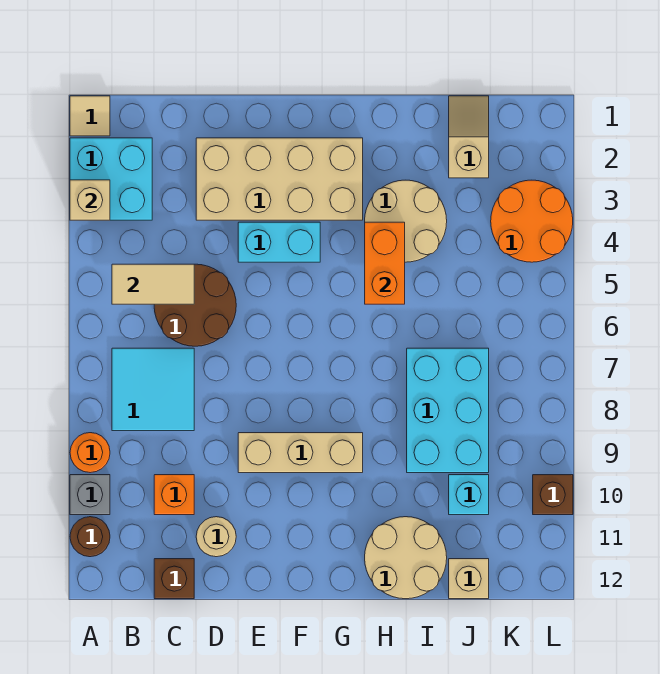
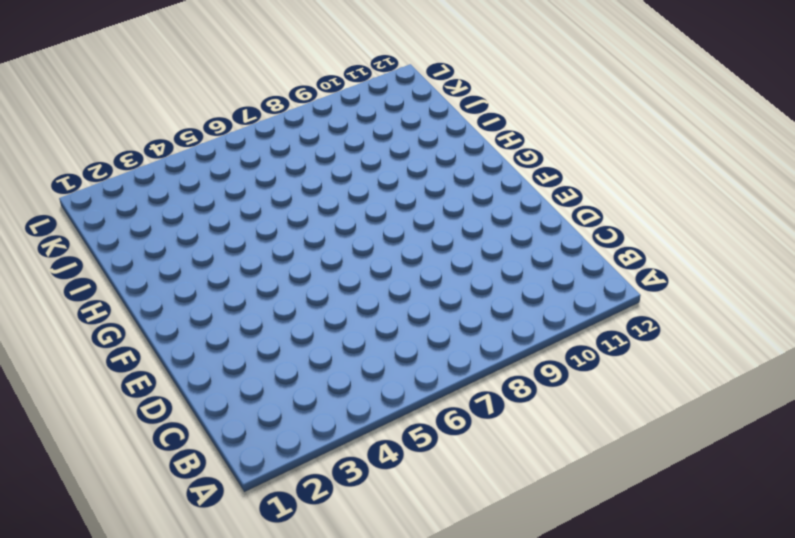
none -> tan 1x1 tile [70,96,110,136]
none -> cyan 2x2 brick [70,138,152,220]
none -> orange 1x1 round brick [70,433,110,473]

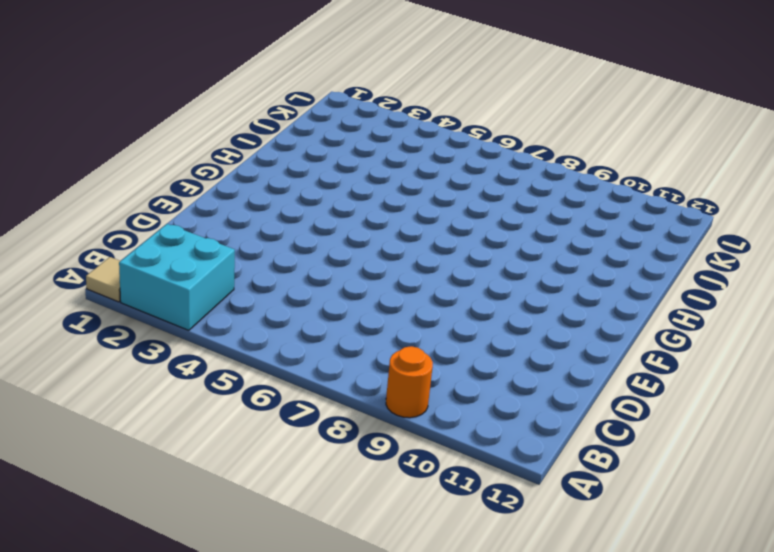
none -> grey 1x1 brick [70,475,110,515]
none -> brown 1x1 round brick [70,517,110,557]
none -> cyan 2x2 tile [112,348,194,431]

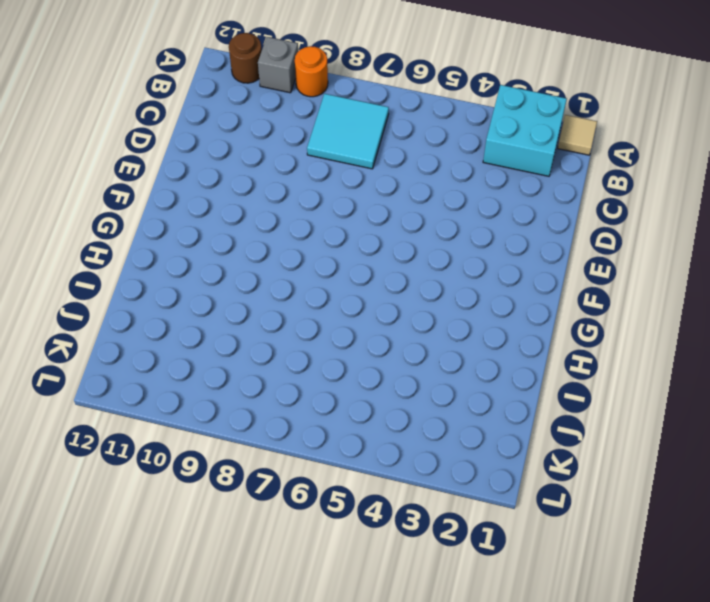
none -> brown 2x2 round brick [154,264,236,346]
none -> orange 1x1 brick [154,475,194,515]
none -> brown 1x1 brick [154,559,194,599]

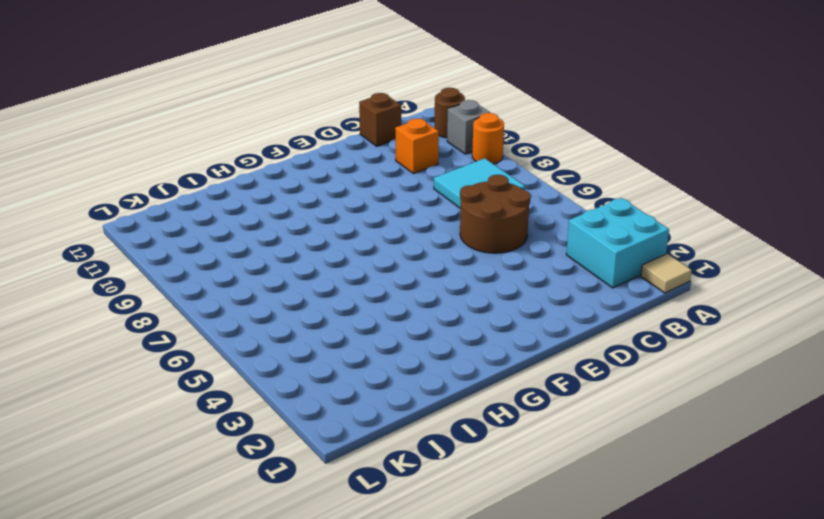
none -> tan 2x4 brick [196,138,363,220]
none -> tan 1x1 round brick [196,517,236,557]
none -> cyan 1x2 brick [238,222,320,262]

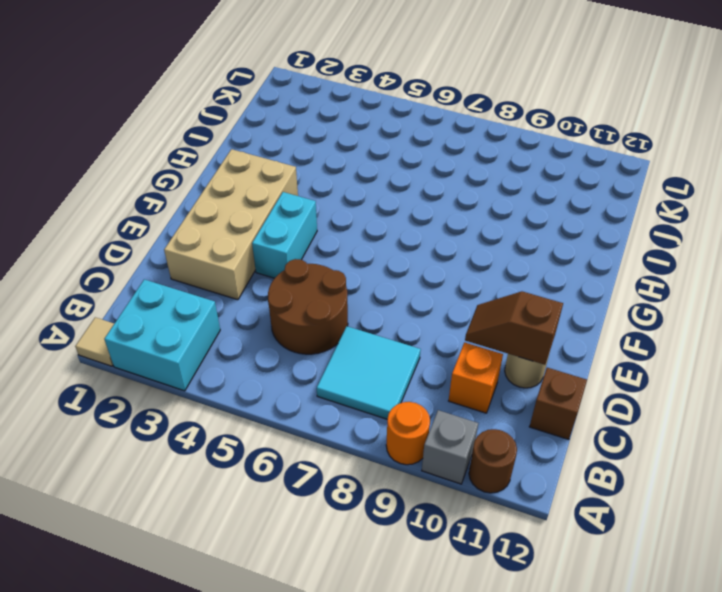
brown 1x2 slope [465,291,563,365] -> none
none -> tan 1x3 brick [238,433,363,473]
none -> tan 2x2 round brick [365,180,447,262]
none -> tan 2x2 round brick [365,517,447,599]

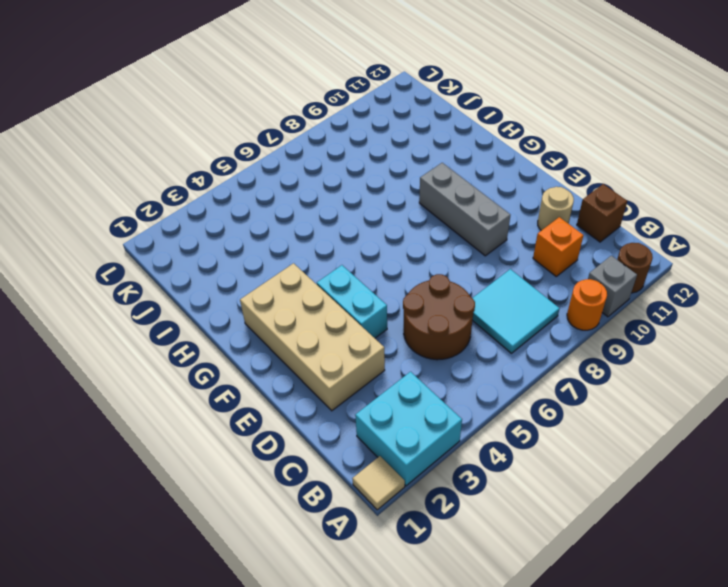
grey 1x3 brick [419,163,510,256] -> tan 1x3 brick [238,433,363,473]
none -> tan 2x2 round brick [365,180,447,262]
none -> tan 2x2 round brick [365,517,447,599]
none -> cyan 2x3 brick [407,348,489,473]

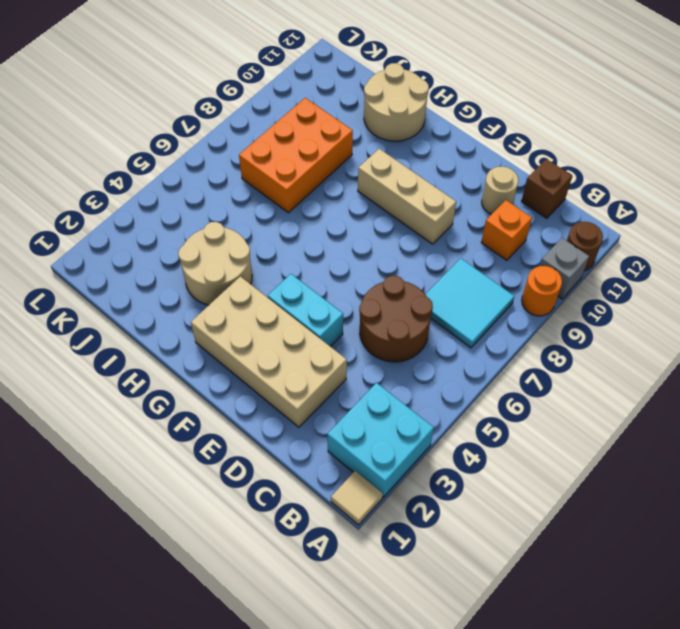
orange 2x3 brick [239,98,353,213] -> cyan 2x3 brick [407,348,489,473]
none -> tan 1x2 slope [449,96,489,178]
none -> cyan 1x1 brick [449,475,489,515]
none -> tan 1x1 brick [449,559,489,599]

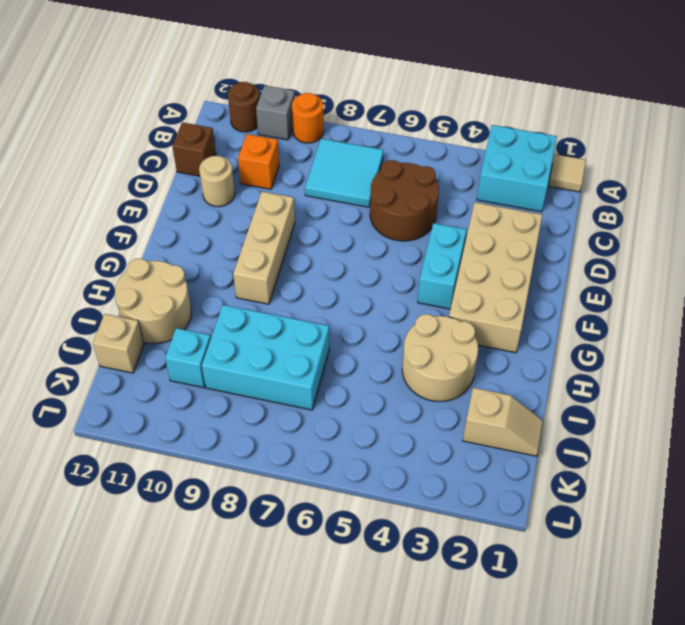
none -> orange 2x2 round brick [491,180,573,262]
none -> brown 1x1 brick [533,475,573,515]
none -> tan 1x1 brick [70,180,110,220]

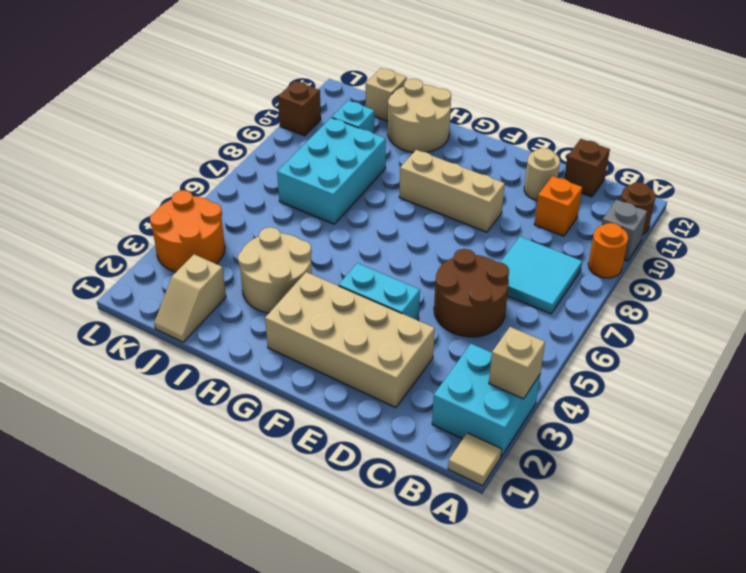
none -> tan 1x2 tile [112,264,194,304]
none -> orange 1x2 brick [365,222,405,304]

